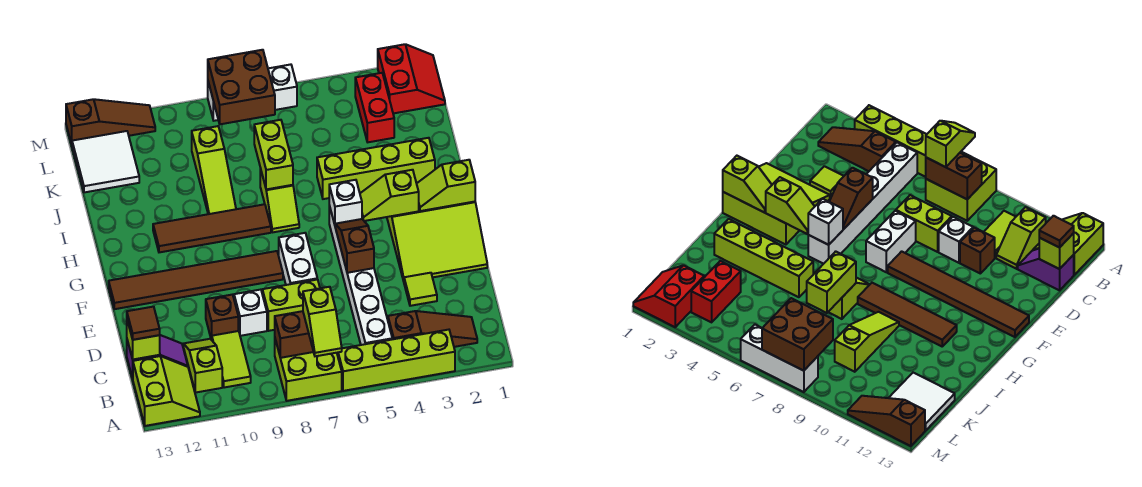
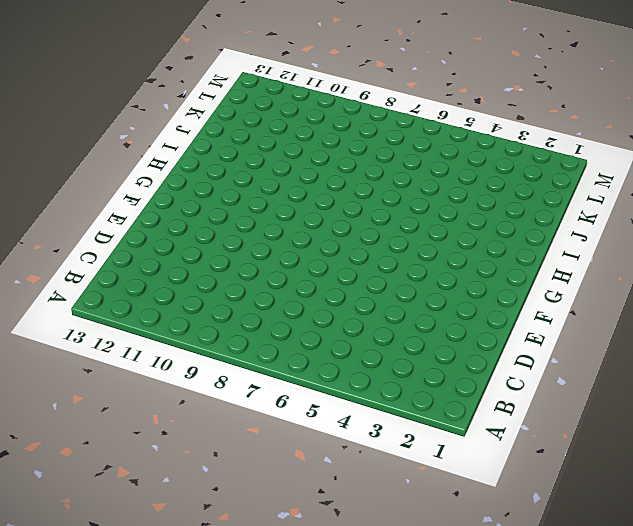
none -> lime 1x4 brick [337,330,455,391]
none -> lime 2x2 brick [275,339,342,401]
none -> lime 2x2 slope [133,356,200,426]
none -> brown 1x3 slope [388,311,477,347]

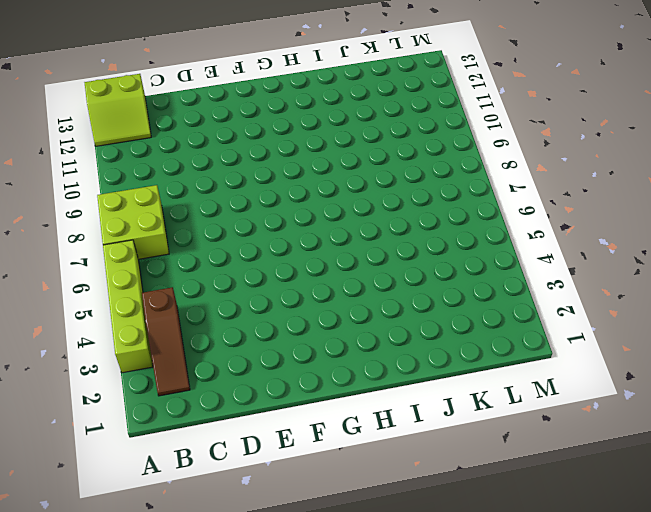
none -> white 1x6 brick [329,206,392,345]
none -> lime 1x2 tile [212,331,251,388]
none -> lime 1x2 slope [183,339,222,392]
none -> purple 1x2 slope [127,335,188,379]

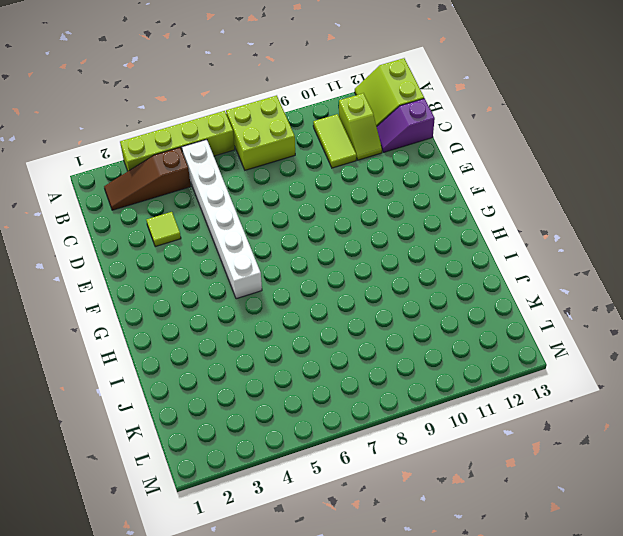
none -> lime 1x2 brick [262,279,320,331]
none -> white 1x1 brick [234,290,267,336]
none -> brown 1x1 brick [206,295,238,340]
none -> lime 3x3 slope [387,202,487,281]

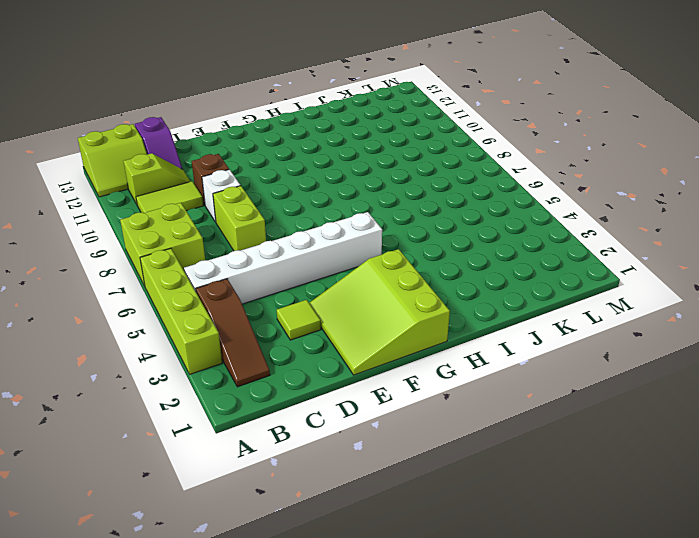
none -> white 1x2 brick [279,233,317,285]
none -> brown 1x6 tile [109,251,283,309]
none -> lime 1x2 slope [260,168,299,232]
none -> brown 1x4 tile [153,204,271,252]

